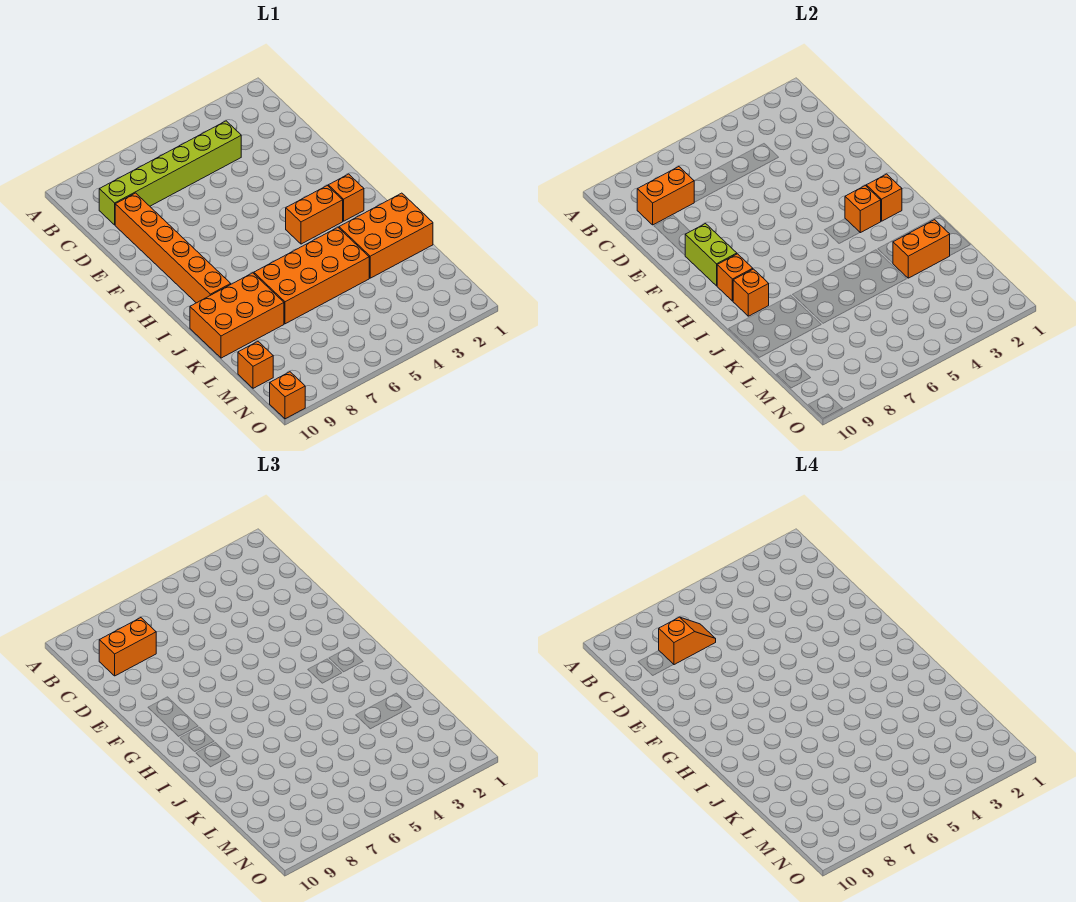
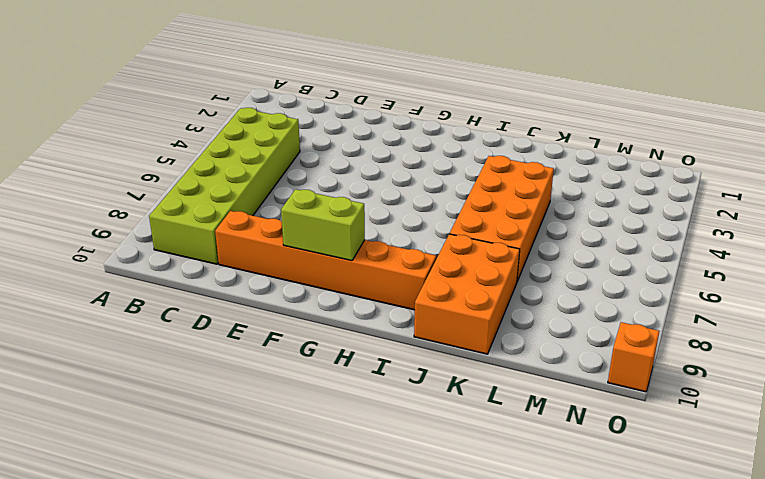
lime 2x6 brick [149,108,300,264] -> lime 1x6 brick [99,121,241,225]
none -> orange 1x1 brick [328,174,364,221]
none -> orange 1x2 brick [286,186,343,244]
none -> orange 2x3 brick [339,193,433,278]

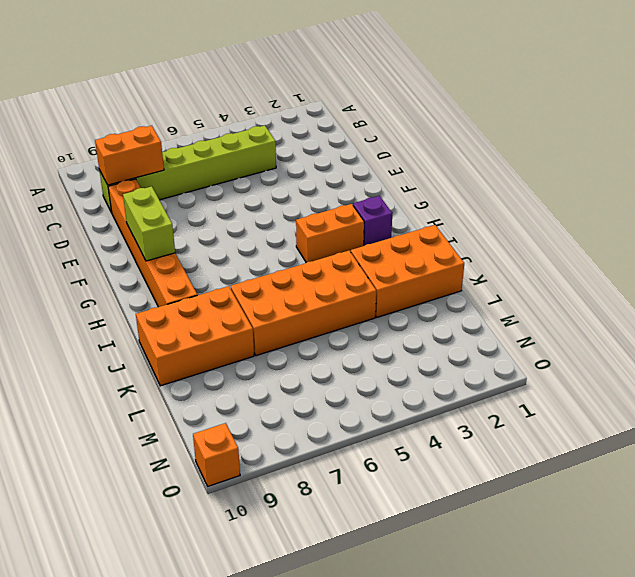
purple 1x1 brick [353,196,392,246] -> orange 1x1 brick [328,174,364,221]
none -> orange 1x1 brick [238,342,273,388]
none -> orange 1x1 brick [866,174,902,221]
none -> orange 1x1 brick [845,186,881,233]

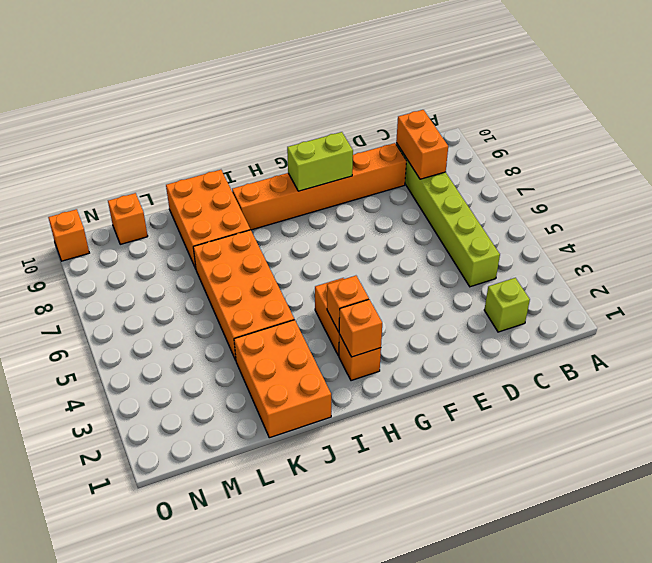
lime 1x1 brick [484,278,530,332] -> none
none -> orange 1x1 brick [717,254,753,301]
none -> orange 1x1 brick [733,269,769,316]
none -> orange 1x2 brick [893,220,950,278]

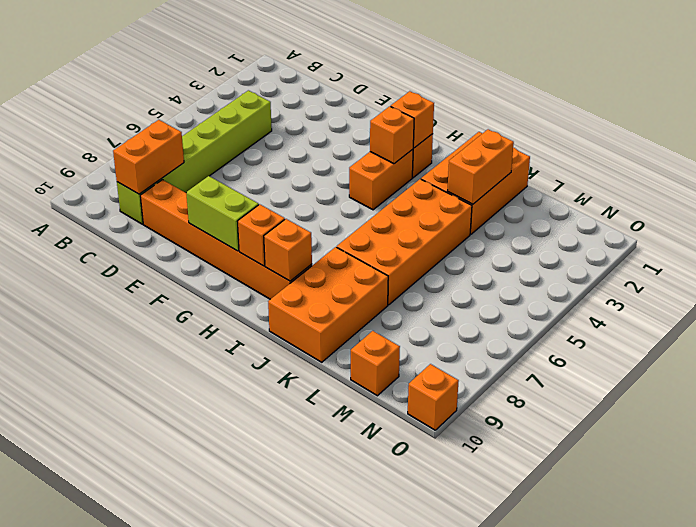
none -> orange 1x2 brick [99,618,156,676]
none -> orange 1x2 slope [659,617,716,665]

